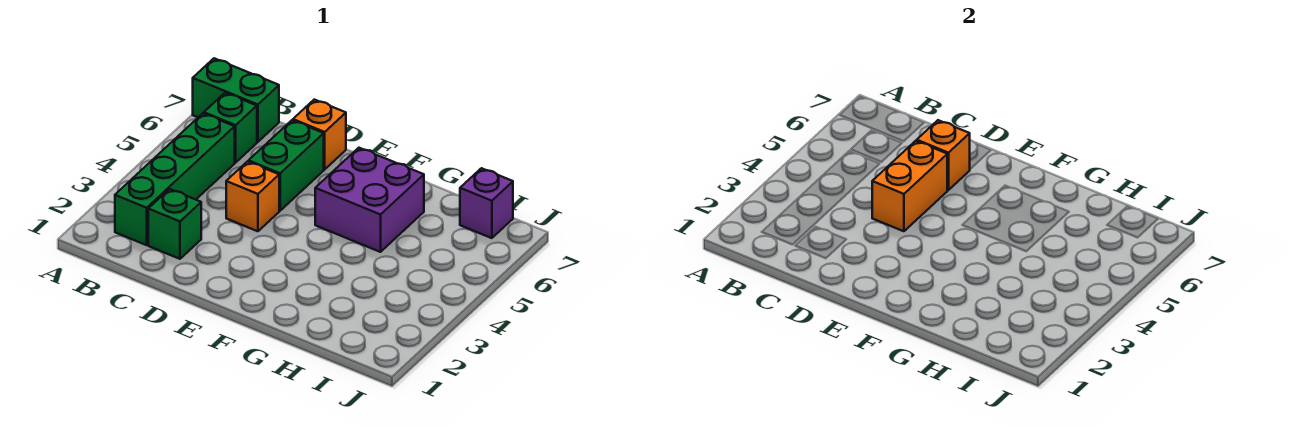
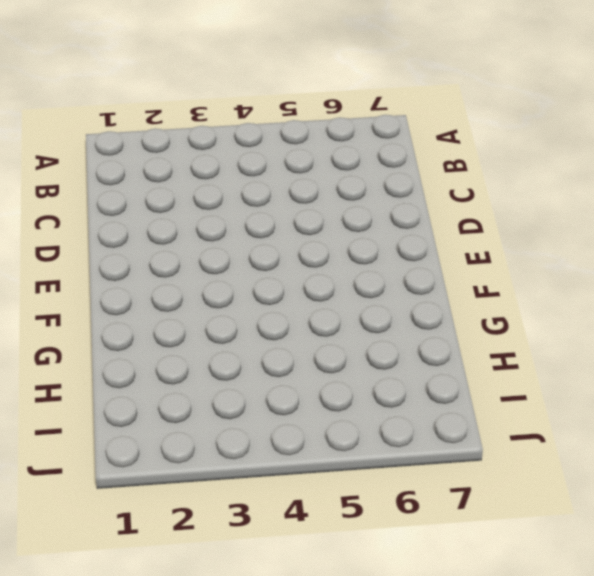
none -> green 1x2 brick [193,58,279,142]
none -> green 1x4 brick [115,113,235,245]

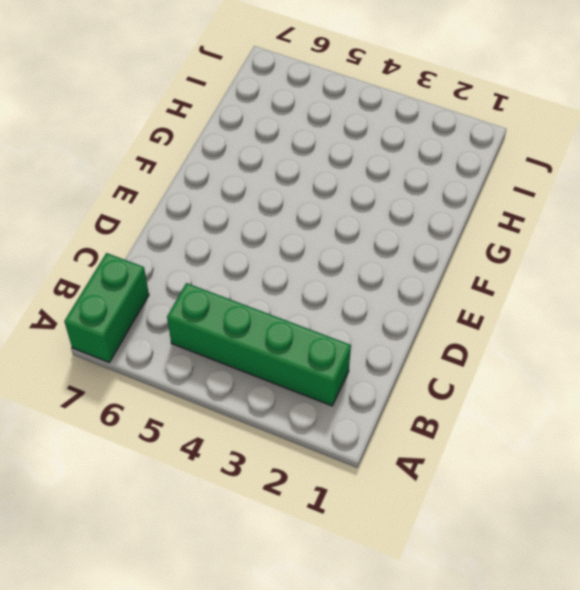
none -> green 1x1 brick [204,93,257,163]
none -> green 1x1 brick [148,189,201,259]

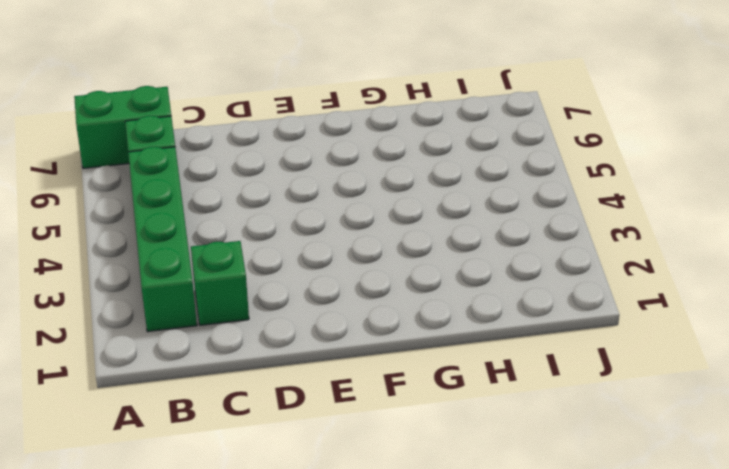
none -> orange 1x1 brick [226,162,279,231]
none -> green 1x2 brick [248,120,324,211]

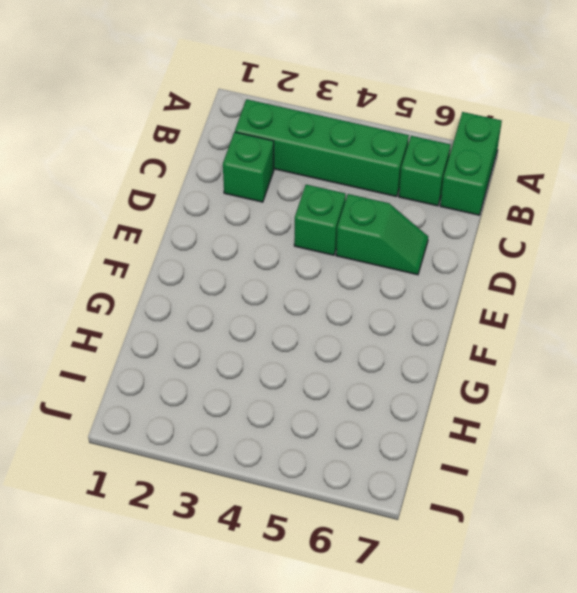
green 1x1 brick [294,185,346,255] -> orange 1x1 brick [226,162,279,231]
green 1x2 slope [336,194,428,275] -> green 1x2 brick [248,120,324,211]
none -> orange 1x1 brick [293,100,346,169]
none -> purple 2x2 brick [315,148,424,252]

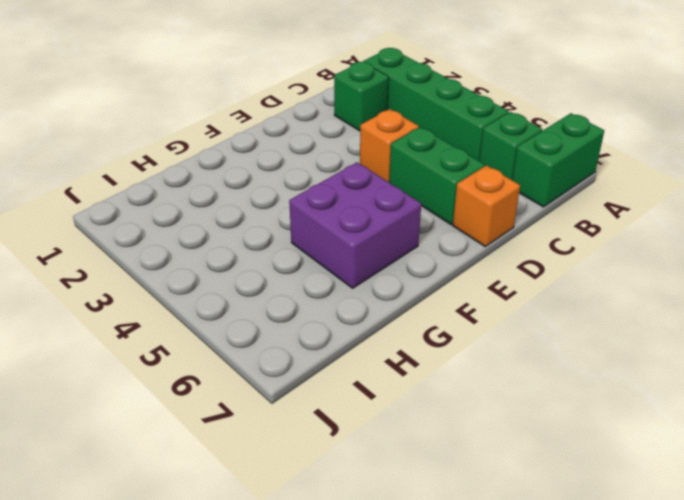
none -> purple 1x1 brick [460,168,513,238]
none -> orange 1x2 brick [872,141,947,231]

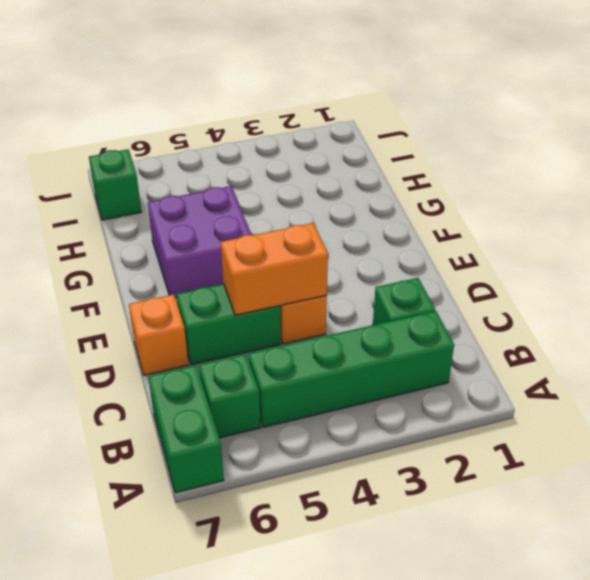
green 1x1 brick [89,149,141,220] -> purple 1x1 brick [460,168,513,238]
none -> orange 1x1 brick [917,120,970,190]

